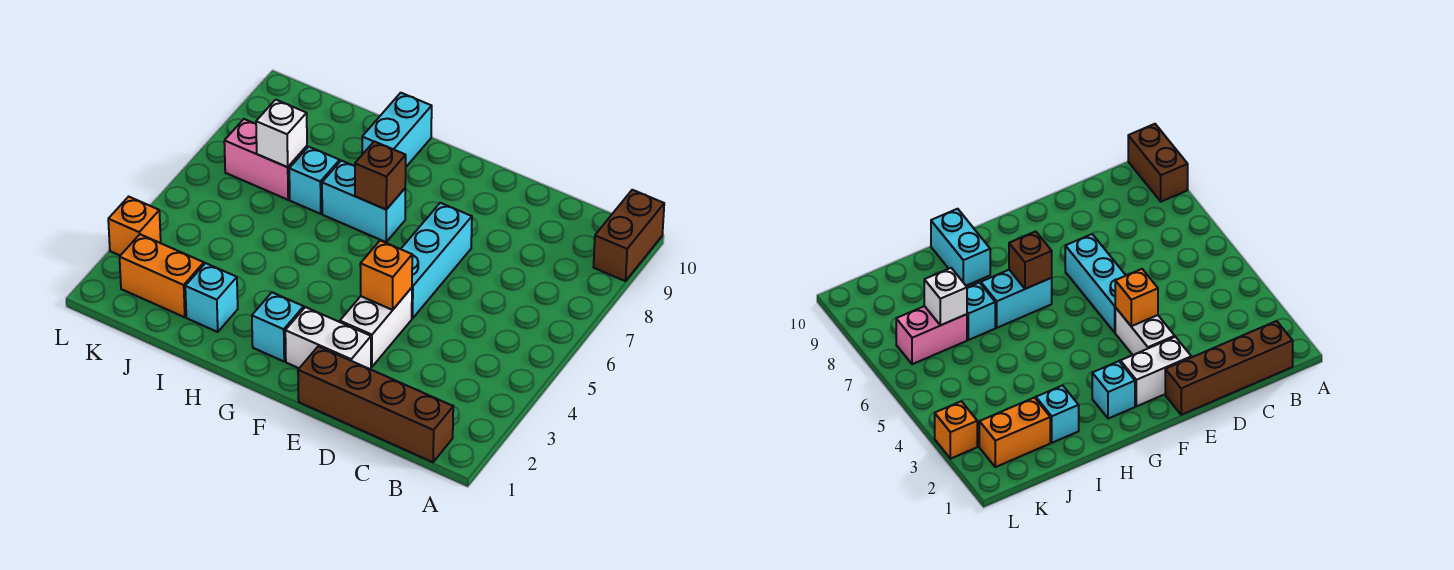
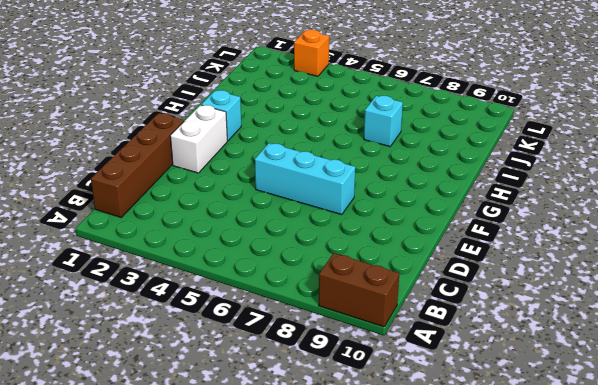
none -> white 1x2 brick [340,288,412,367]
none -> cyan 1x2 brick [322,161,405,242]
none -> cyan 1x2 brick [362,93,432,167]

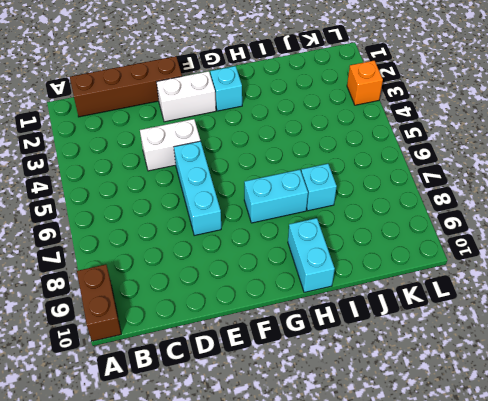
white 1x2 brick [140,119,200,171] -> white 1x2 brick turned to [340,288,412,367]
none -> cyan 1x1 brick [185,263,238,332]
none -> orange 1x2 brick [120,234,204,317]
none -> pink 1x2 brick [224,119,307,200]

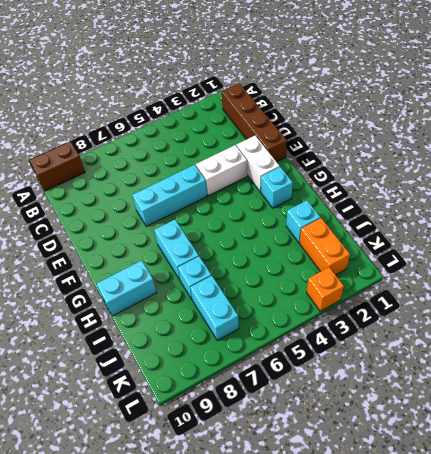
cyan 1x2 brick [190,276,239,340] -> pink 1x2 brick [224,119,307,200]
none -> orange 1x1 brick [360,241,412,310]
none -> brown 1x1 brick [355,141,406,209]
none -> white 1x1 brick [256,100,307,167]

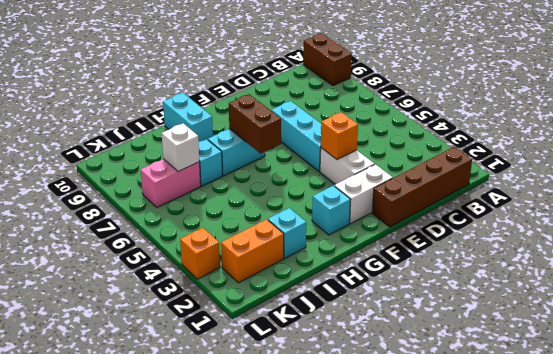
brown 1x2 brick [229,94,281,153] -> brown 1x1 brick [355,141,406,209]

